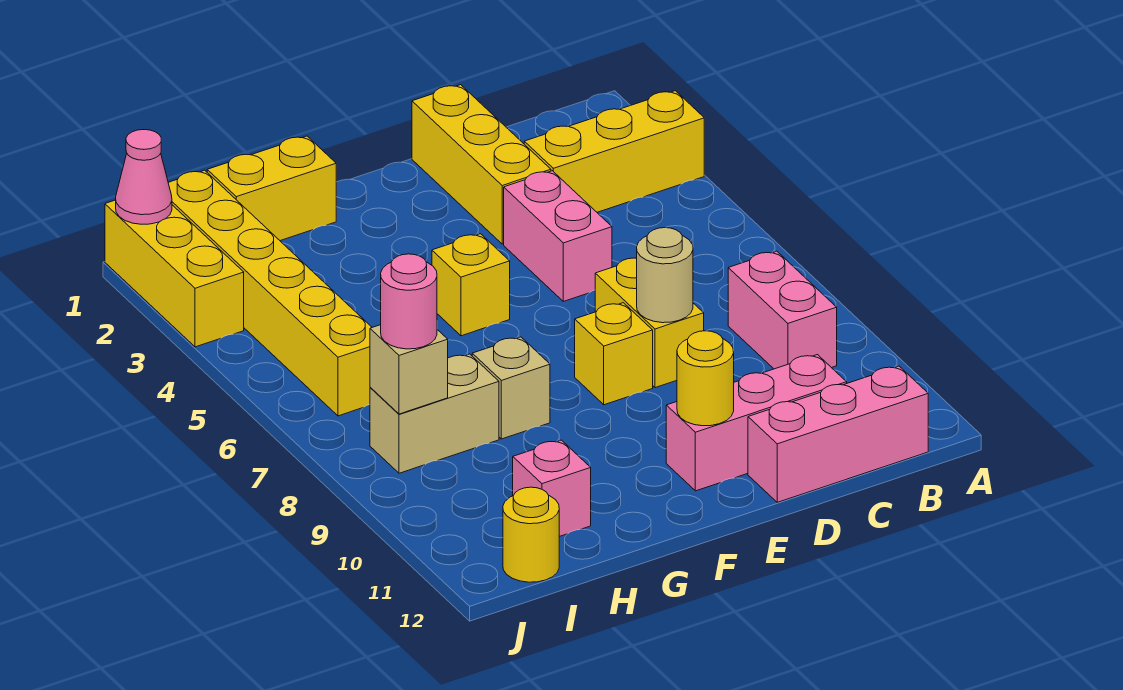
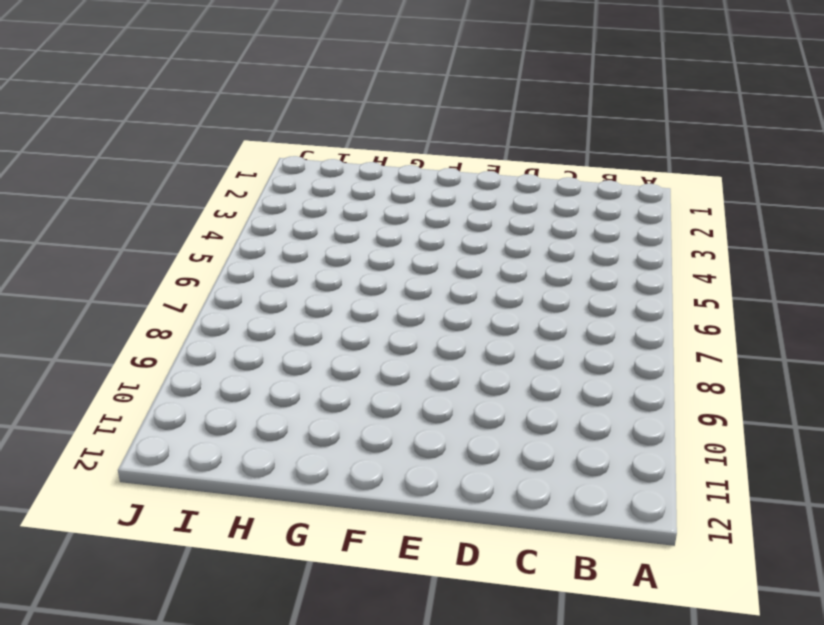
none -> yellow 1x3 brick [524,91,704,212]
none -> pink 1x2 brick [728,251,837,369]
none -> pink 1x3 brick [748,366,928,502]

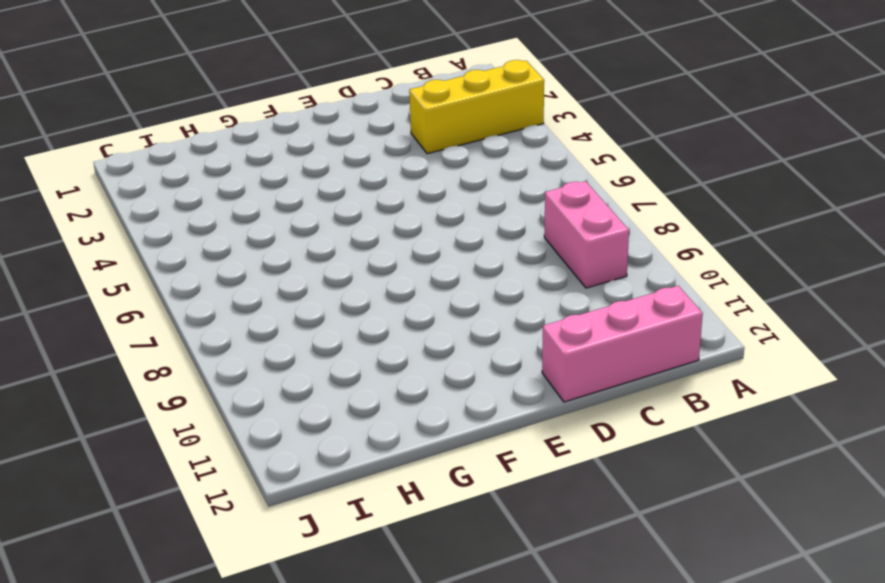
none -> pink 1x3 brick [666,355,847,491]
none -> yellow 1x3 brick [412,85,551,244]
none -> pink 1x2 brick [504,171,612,301]

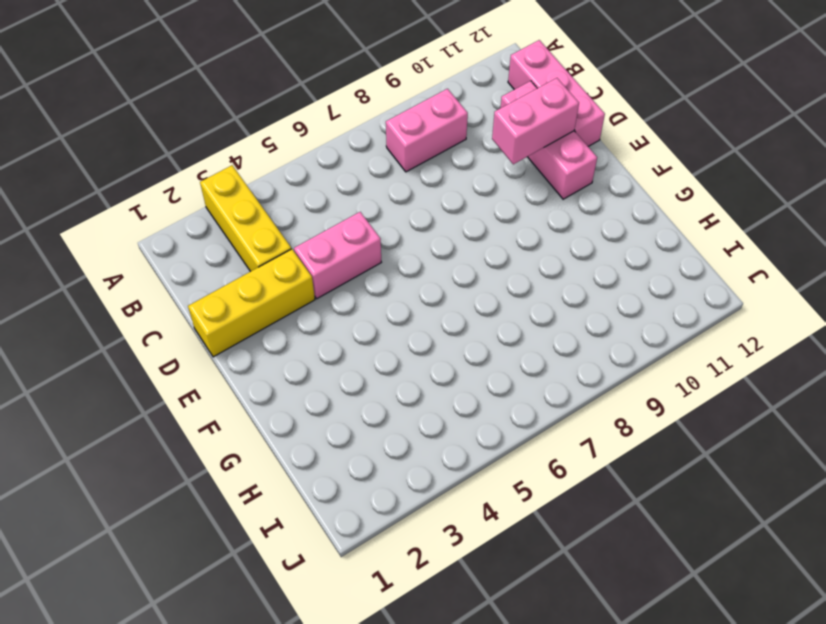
pink 1x2 brick [492,78,579,164] -> none
none -> yellow 1x2 brick [595,258,704,388]
none -> yellow 1x1 brick [575,303,653,405]
none -> yellow 1x1 brick [432,234,510,336]

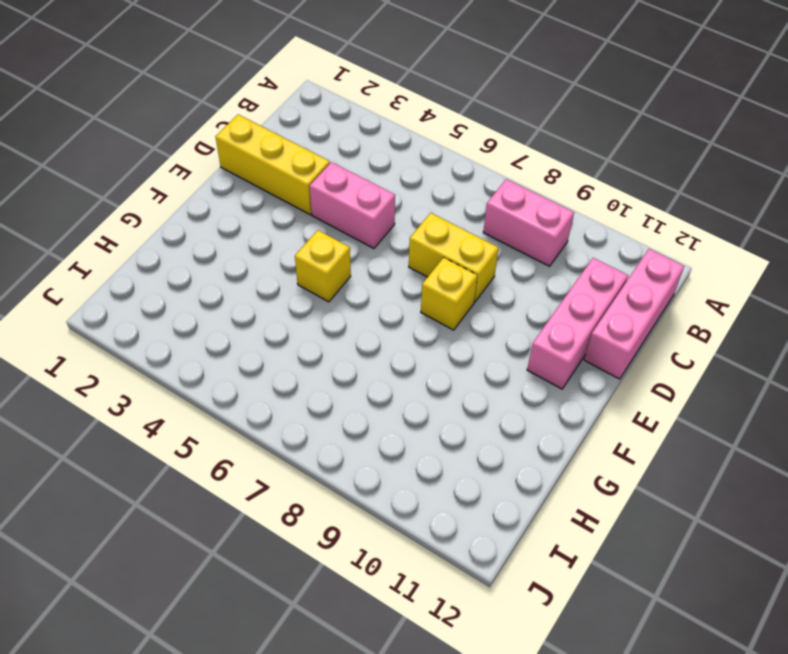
none -> yellow 1x3 brick [524,91,704,212]
none -> yellow 1x2 brick [207,136,336,241]
none -> tan 1x1 brick [472,337,550,439]

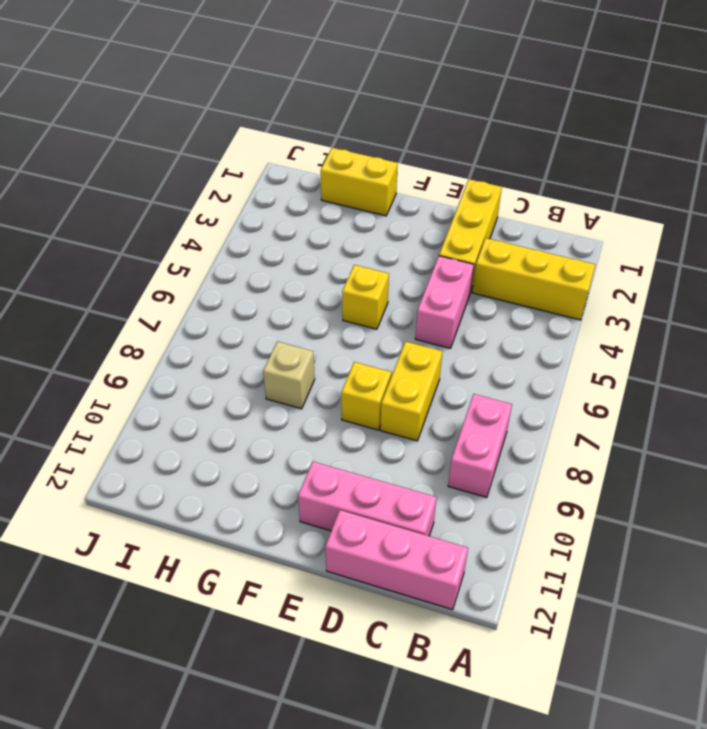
none -> tan 1x2 brick [370,354,499,473]
none -> pink 1x1 brick [513,440,591,537]
none -> yellow 1x6 brick [168,170,372,416]

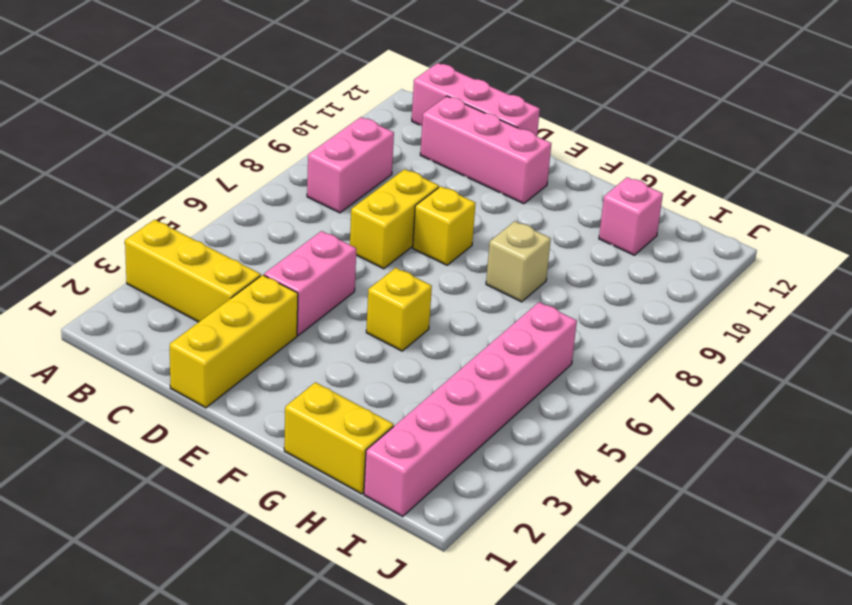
pink 1x6 brick [364,302,577,516] -> yellow 1x6 brick [168,170,372,416]
none -> tan 1x2 brick [370,354,499,473]
none -> yellow 1x1 round brick [503,487,559,582]
none -> yellow 1x3 brick [105,200,244,347]

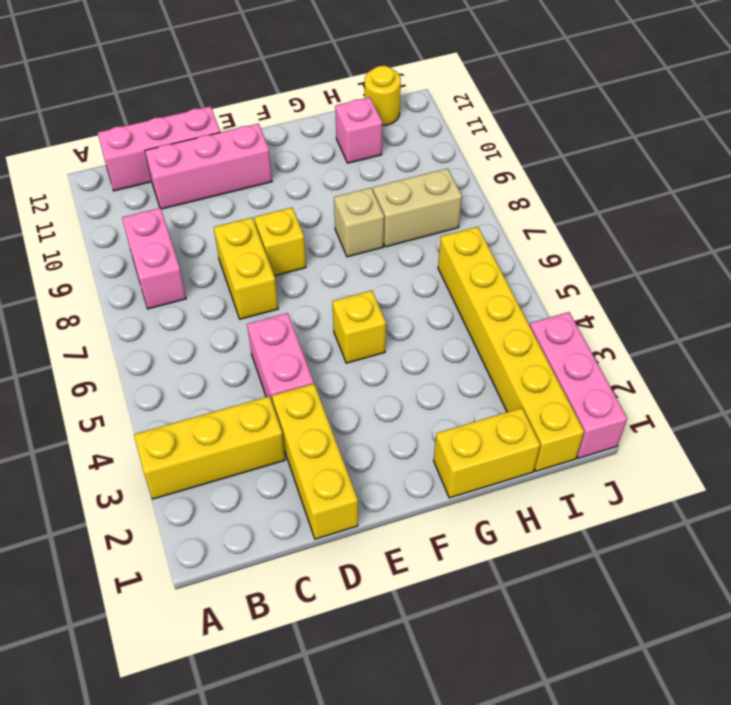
pink 1x3 brick [530,312,627,458] -> yellow 1x3 brick [105,200,244,347]
none -> tan 1x1 round brick [637,228,693,323]
none -> yellow 1x1 round brick [677,331,734,426]
none -> tan 1x1 brick [370,325,448,414]

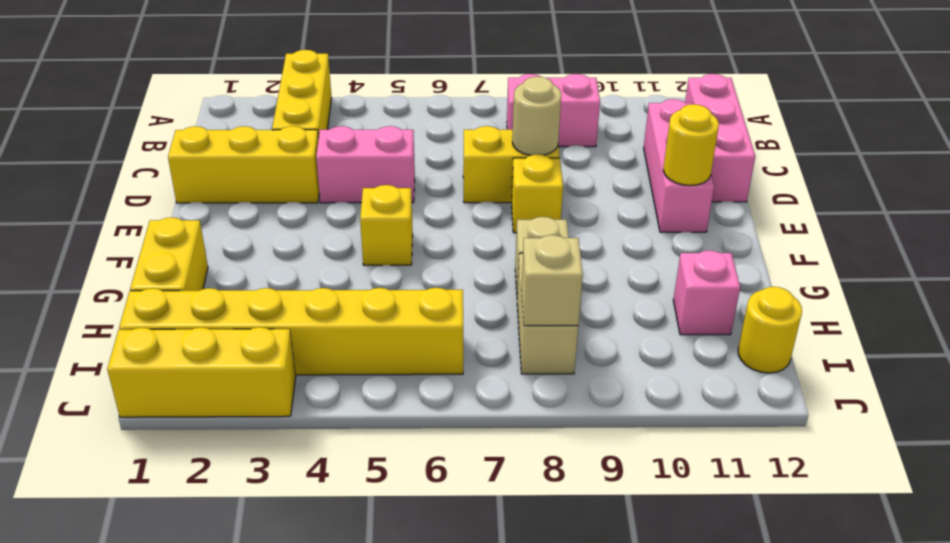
none -> pink 1x1 cone [116,130,172,224]
none -> pink 1x1 round brick [381,254,437,349]

